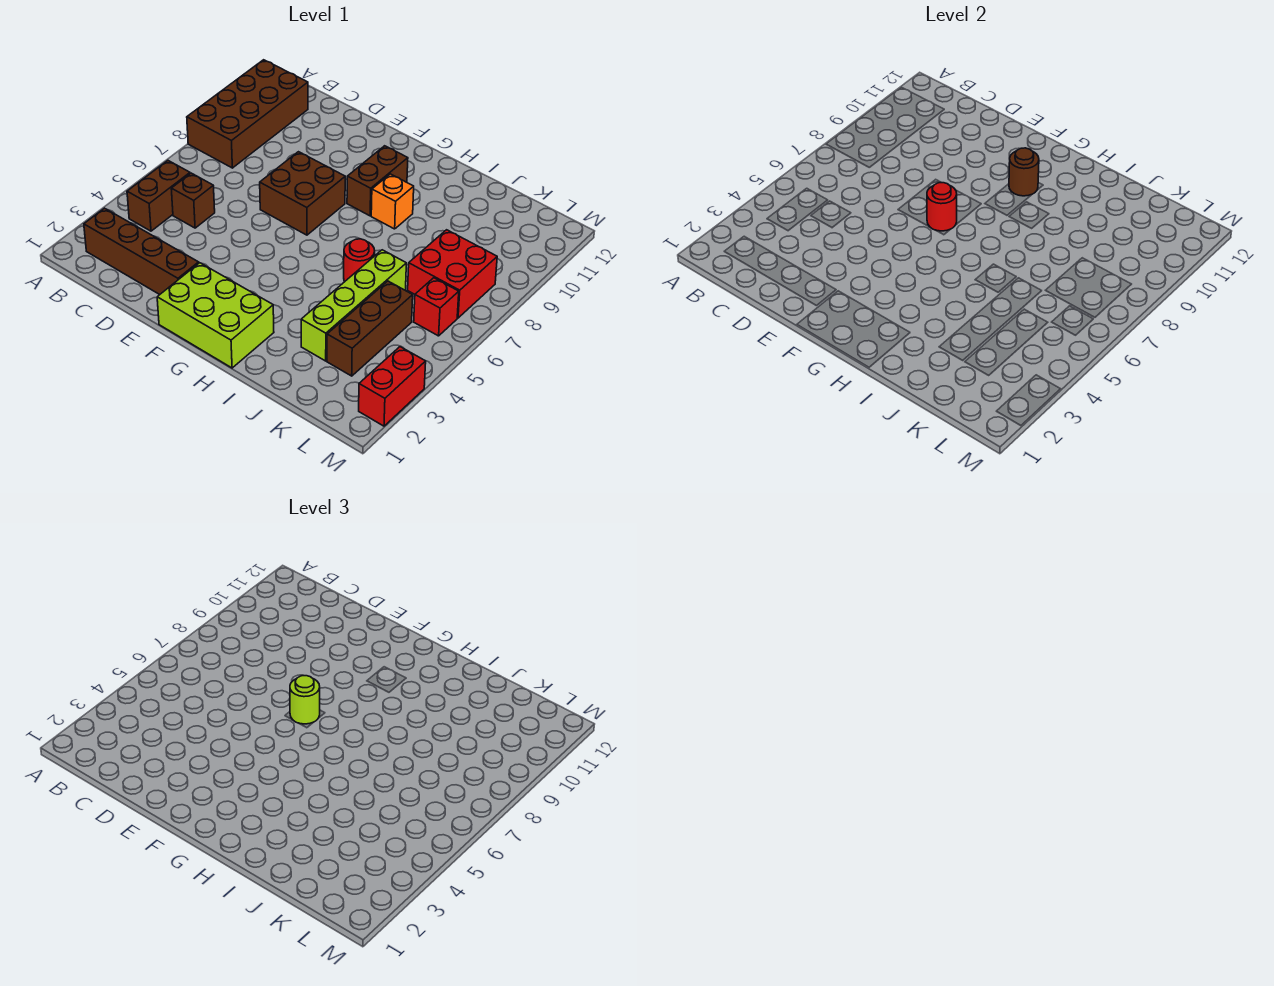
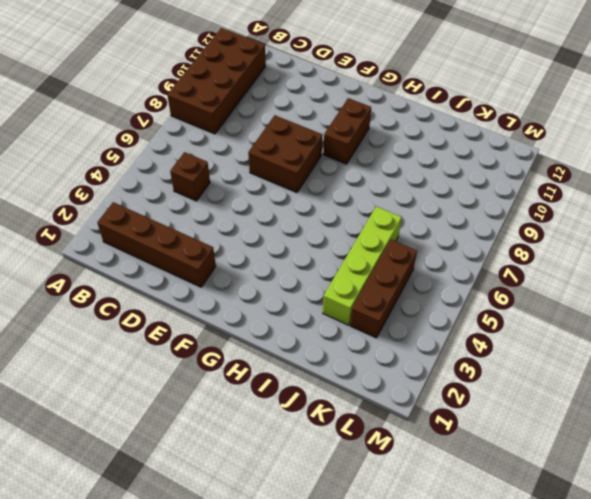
none -> brown 1x2 brick [127,161,190,231]
none -> lime 2x3 brick [157,263,274,368]
none -> orange 1x1 brick [371,174,414,229]

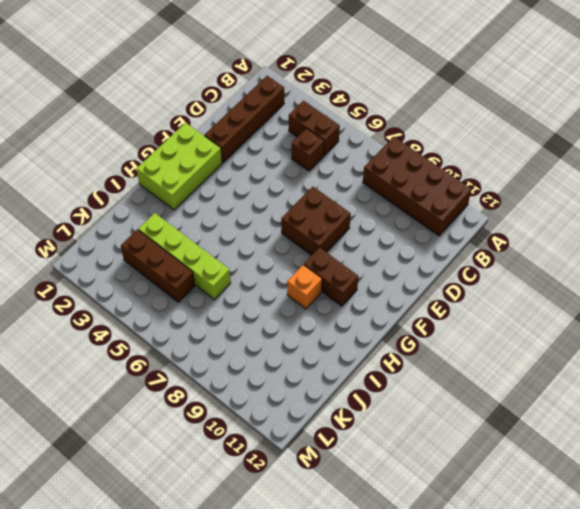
none -> red 1x1 round brick [344,239,375,282]
none -> red 2x2 brick [408,230,497,318]
none -> red 1x1 brick [414,278,459,336]

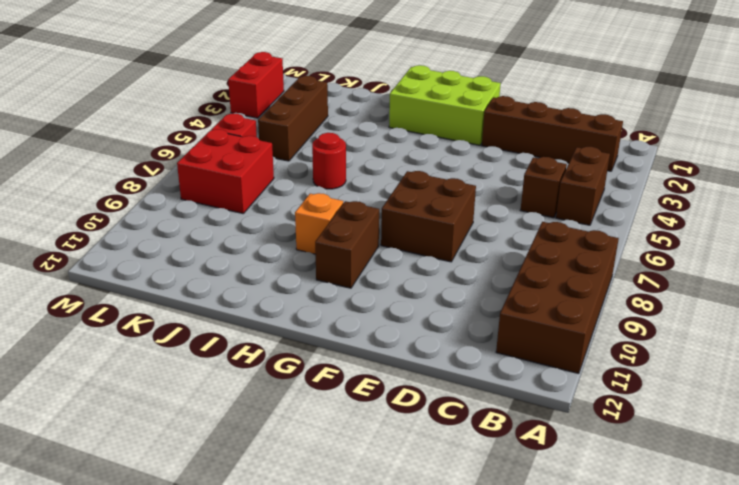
none -> lime 1x4 brick [301,250,406,361]
none -> red 1x1 round brick [927,183,957,231]
none -> brown 1x1 round brick [1009,148,1039,196]

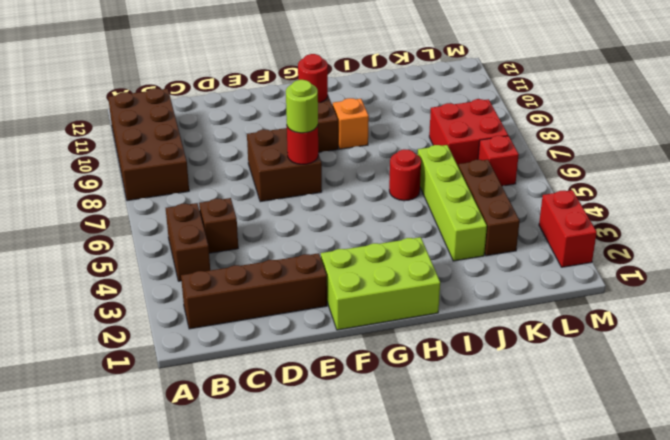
red 1x1 round brick [298,54,328,103] -> brown 1x1 round brick [1009,148,1039,196]

